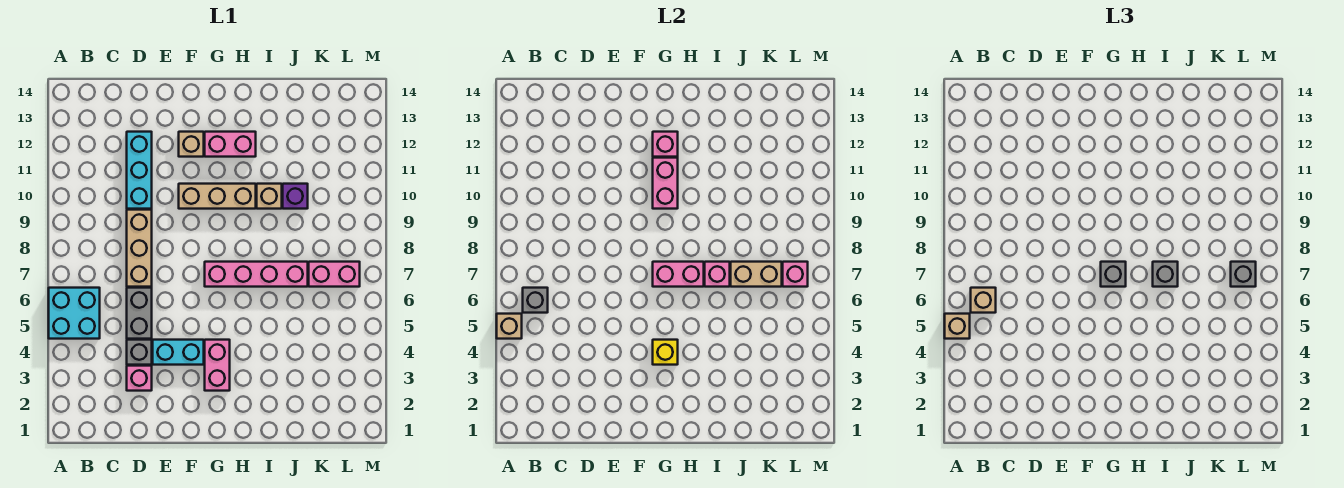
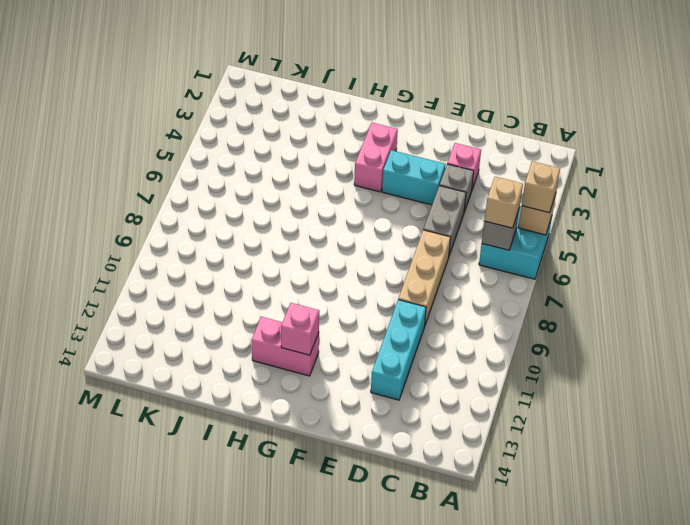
none -> tan 1x3 brick [179,184,256,209]
none -> tan 1x1 brick [179,132,204,157]
none -> pink 1x4 brick [205,262,308,287]

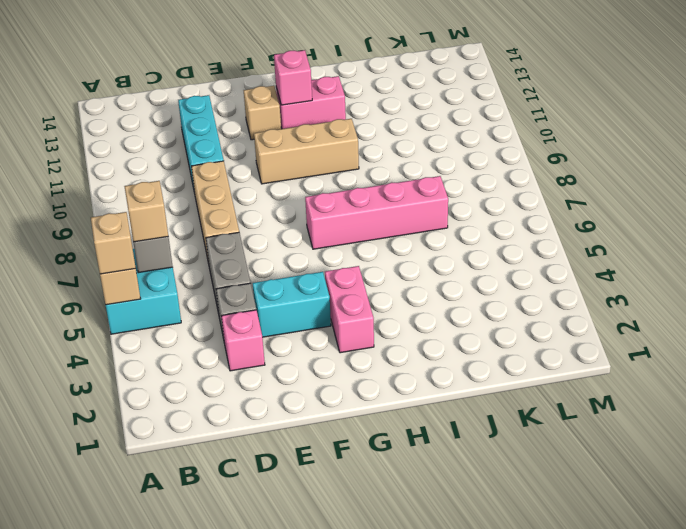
none -> tan 1x1 brick [257,184,282,209]
none -> purple 1x1 brick [283,184,308,209]
none -> pink 1x2 brick [309,262,360,287]

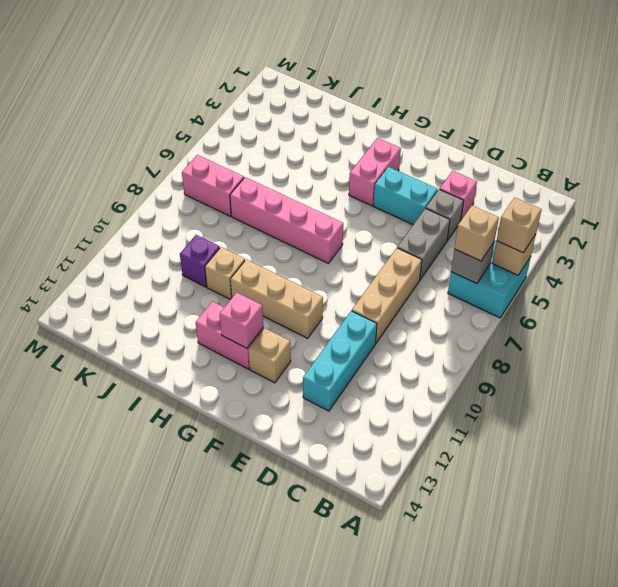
none -> yellow 1x1 brick [653,340,678,365]
none -> pink 1x2 brick [653,262,704,287]
none -> pink 1x2 brick [653,158,678,209]

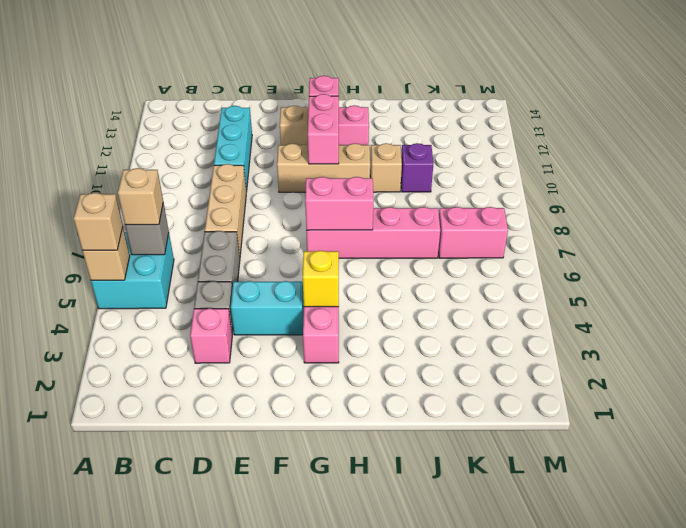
none -> pink 1x1 brick [705,262,730,287]
none -> tan 1x2 brick [731,262,782,287]
none -> pink 1x1 brick [783,262,808,287]

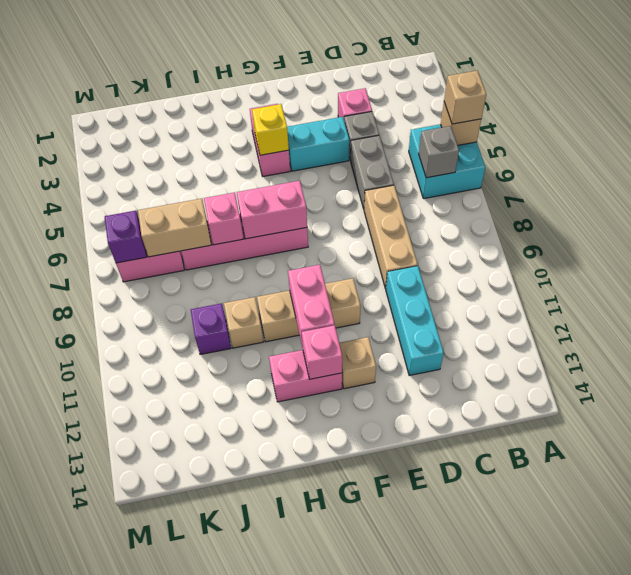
purple 1x1 brick [105,211,147,263] -> pink 1x1 brick [783,262,808,287]
none -> tan 1x1 brick [971,288,996,313]
none -> grey 1x1 brick [1101,262,1126,287]
none -> grey 1x1 brick [1153,262,1178,287]

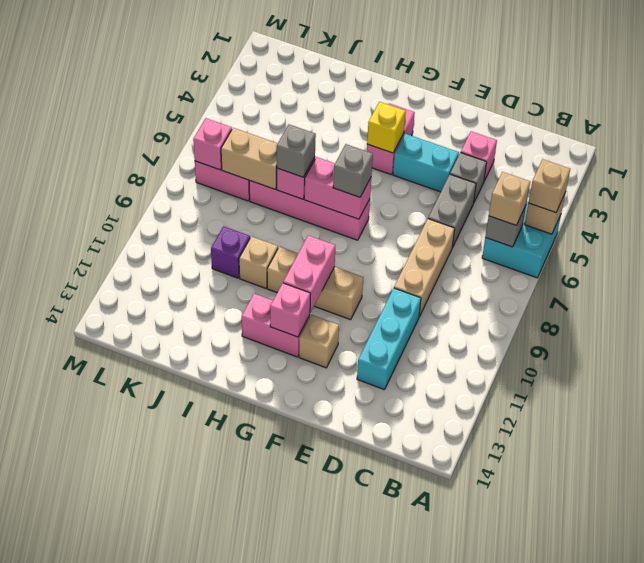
none -> grey 1x1 brick [1231,262,1256,287]

